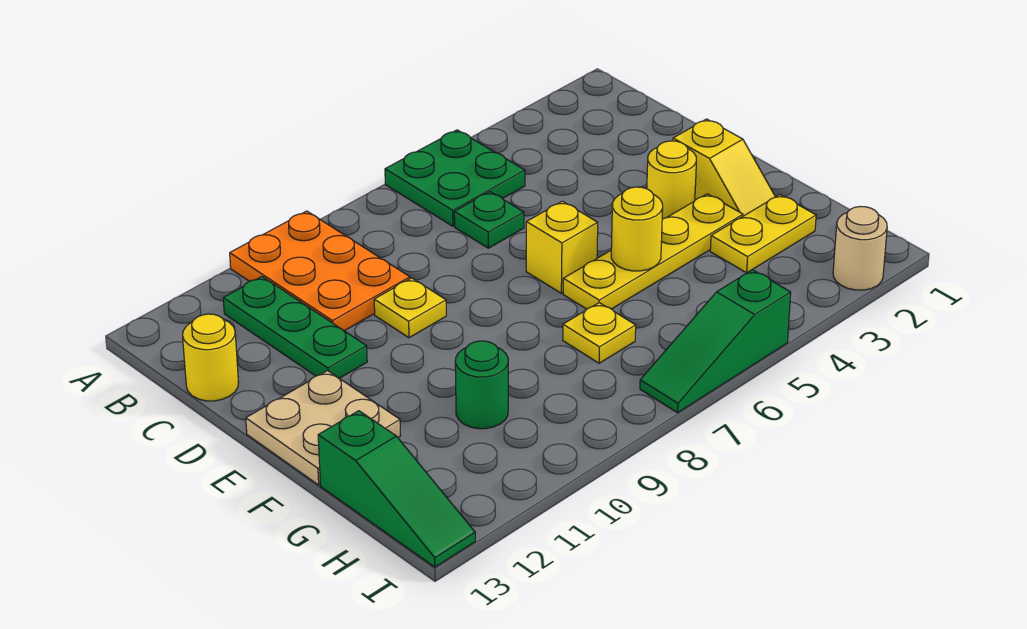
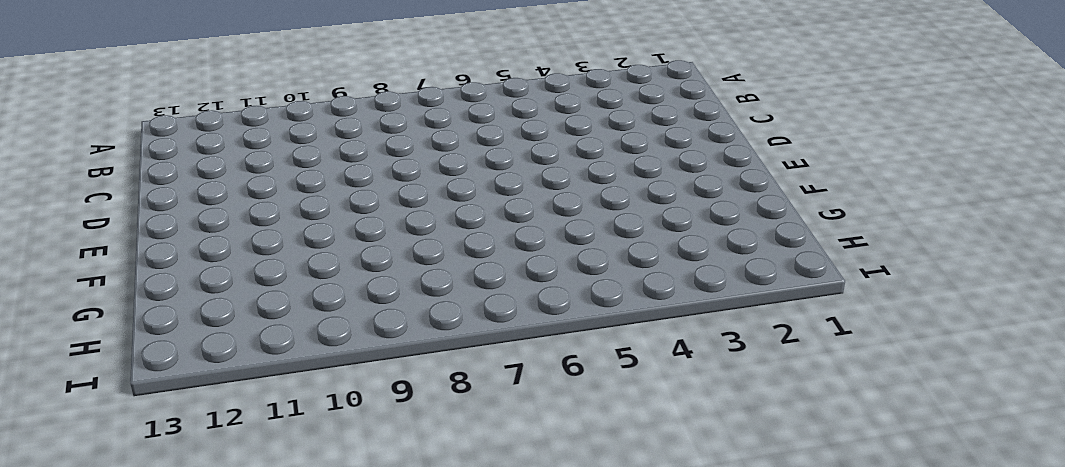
none -> green 2x2 plate [385,130,525,226]
none -> orange 2x3 plate [230,211,410,331]
none -> green 1x3 plate [223,277,367,378]

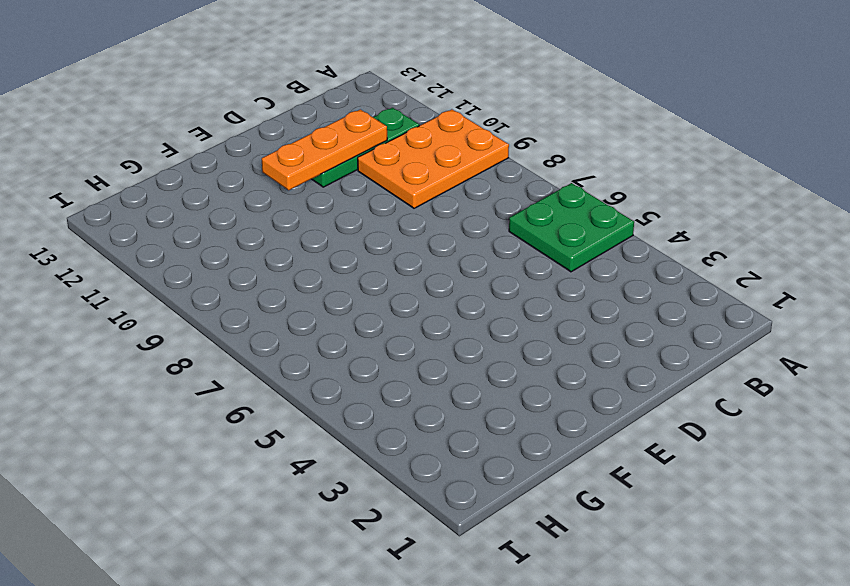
orange 1x3 plate [262,109,387,190] -> none
none -> green 1x1 plate [454,192,524,248]
none -> yellow 1x1 round brick [183,314,239,401]
none -> yellow 1x1 plate [374,278,446,338]

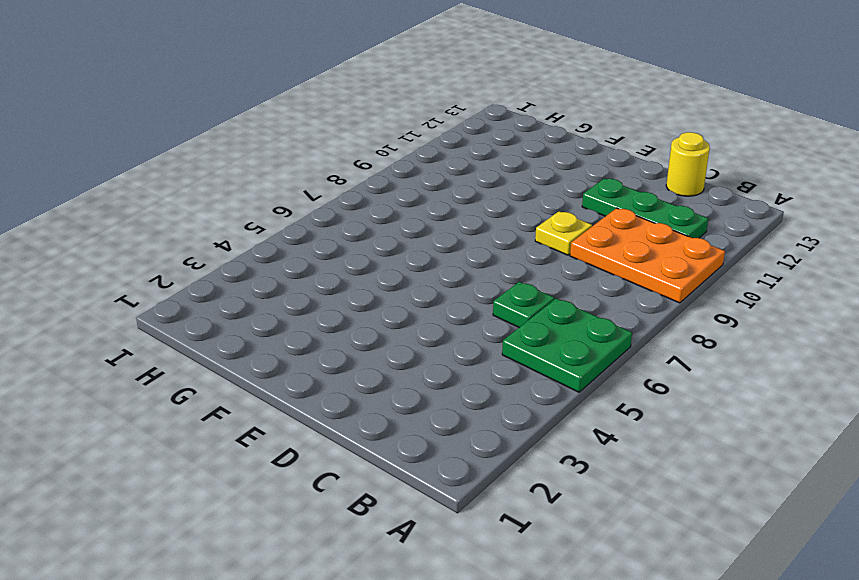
none -> yellow 1x2 slope [673,119,775,216]
none -> yellow 1x1 round brick [647,141,696,219]
none -> yellow 1x1 brick [526,201,598,293]

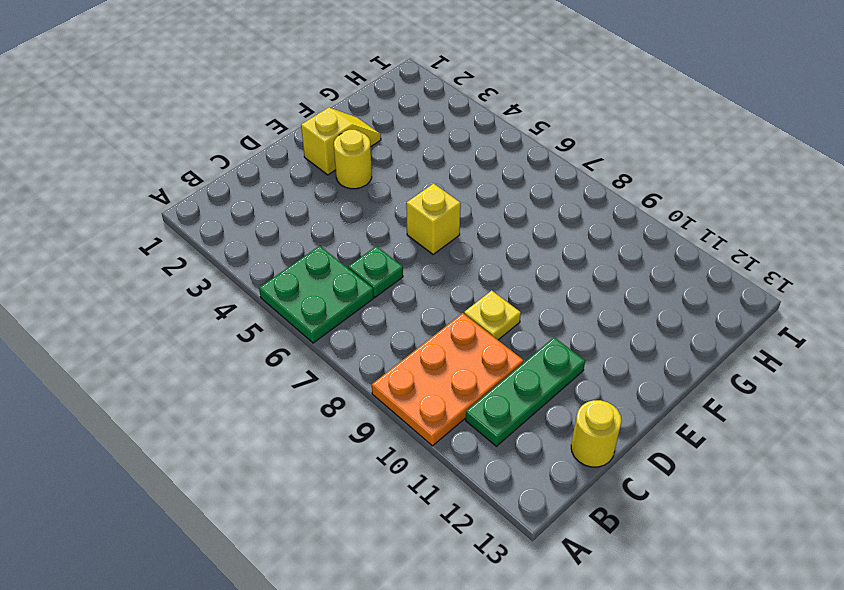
none -> tan 2x2 plate [246,371,401,485]
none -> yellow 1x4 plate [563,194,743,309]
none -> yellow 1x2 plate [710,195,816,273]

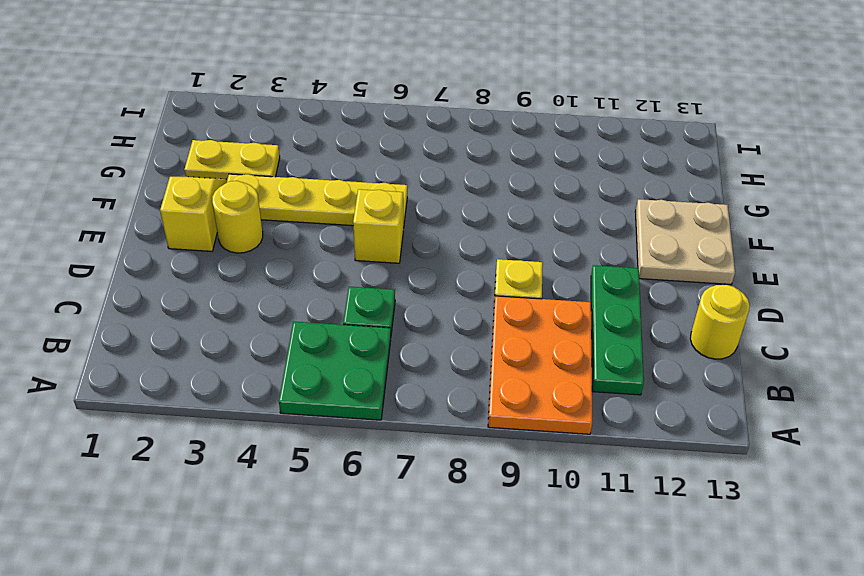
none -> yellow 1x1 plate [563,303,636,363]
none -> green 1x1 round brick [455,341,508,429]
none -> green 1x3 slope [318,411,475,567]

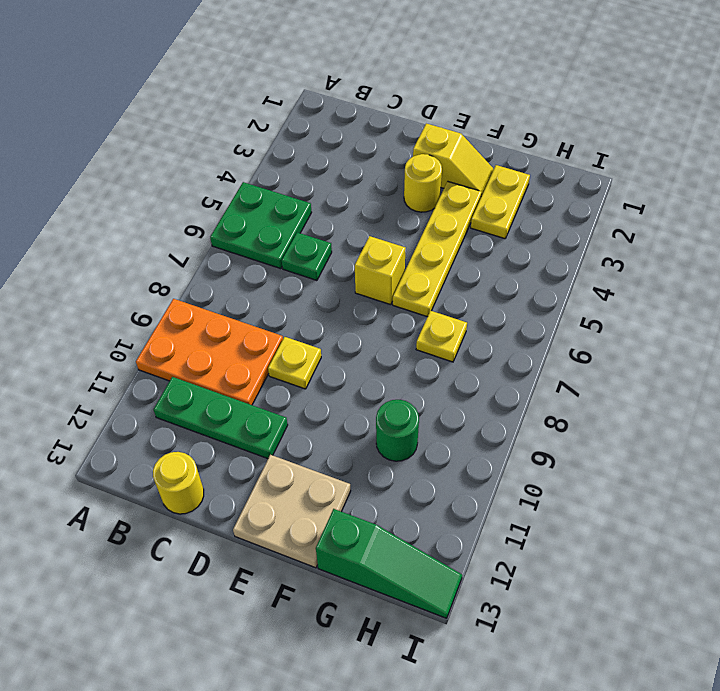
none -> tan 1x1 round brick [833,206,887,290]
none -> green 1x3 slope [640,270,791,413]
none -> yellow 1x1 round brick [611,187,663,271]

